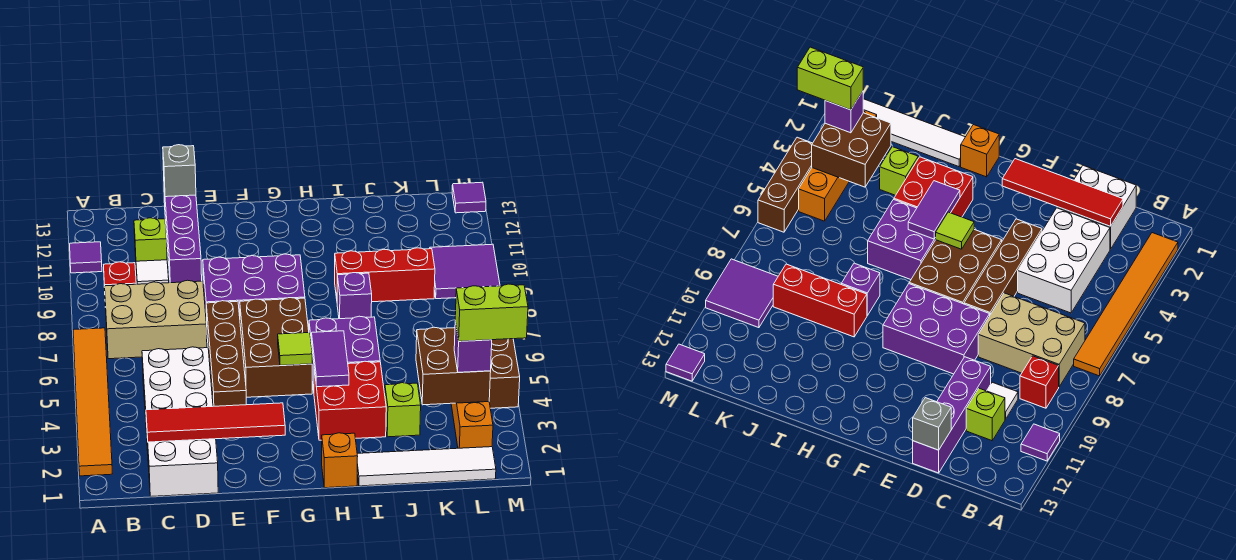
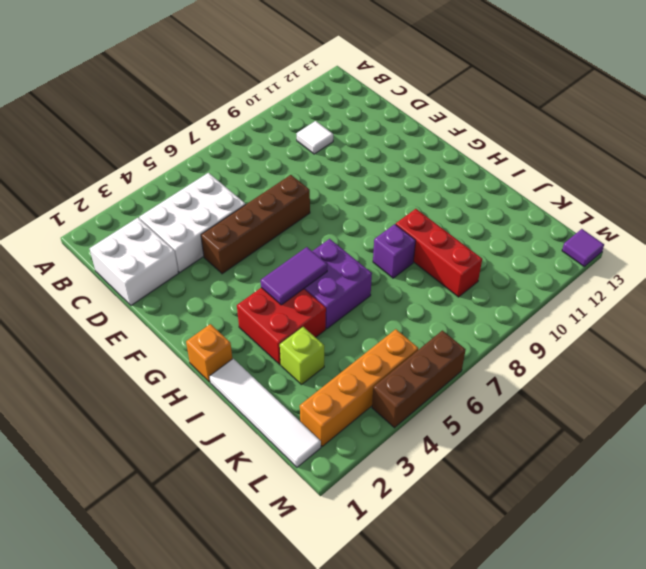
none -> orange 1x6 tile [73,328,112,476]
none -> purple 1x1 tile [70,242,102,273]
none -> tan 2x3 brick [105,280,207,359]
none -> red 1x1 brick [104,262,136,287]

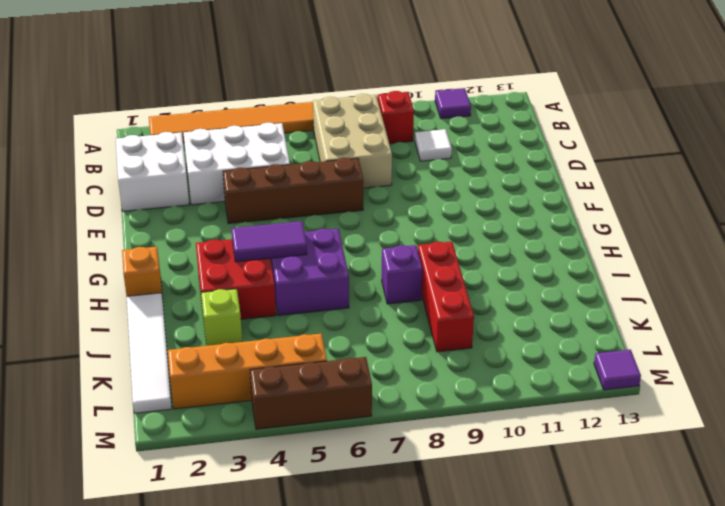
none -> lime 1x1 brick [134,218,167,261]
none -> purple 1x4 brick [164,188,202,283]
none -> purple 2x3 brick [203,254,305,327]
none -> brown 2x3 brick [240,298,312,397]

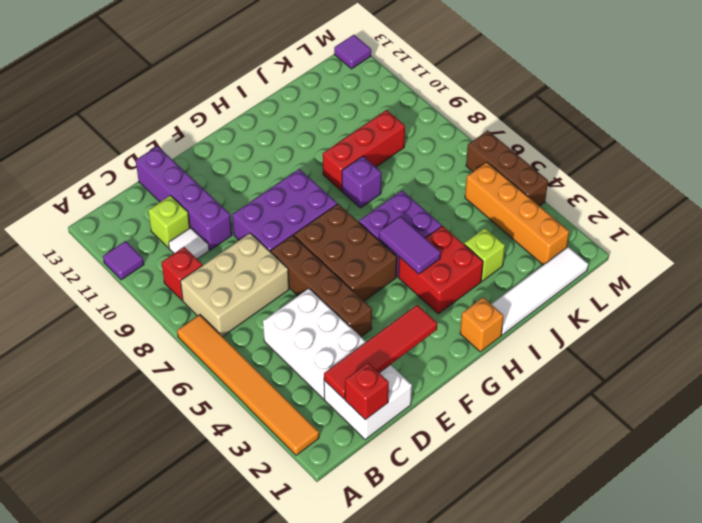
red 1x1 brick [345,363,389,420] -> none
none -> purple 2x2 tile [430,244,500,299]
none -> grey 1x1 brick [163,145,196,197]
none -> lime 1x1 tile [278,333,312,365]
none -> brown 2x2 brick [416,327,491,405]

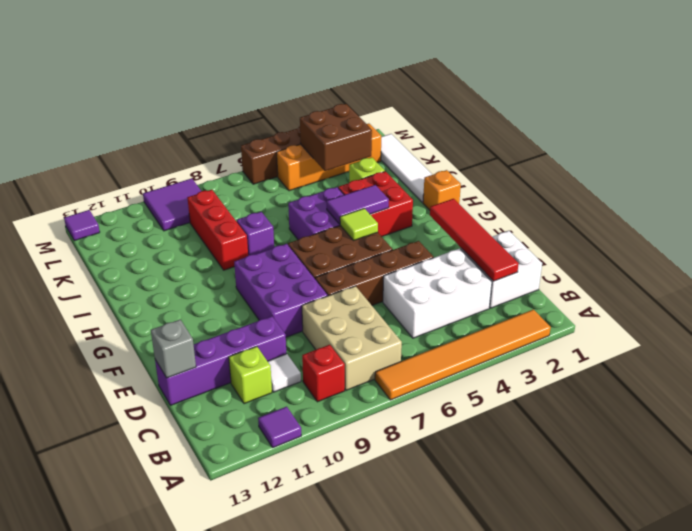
none -> purple 1x1 brick [454,321,492,372]
none -> lime 1x2 brick [455,284,528,341]

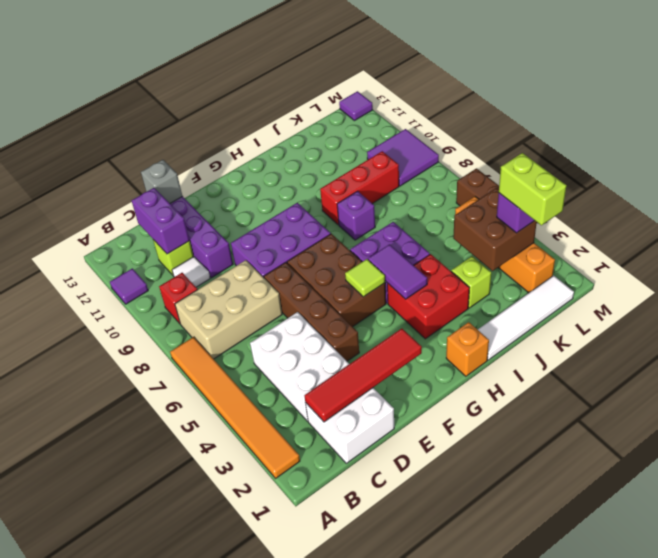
purple 1x2 brick [132,188,190,254] -> none
lime 1x2 brick [499,153,566,225] -> lime 1x2 brick turned to [455,284,528,341]

